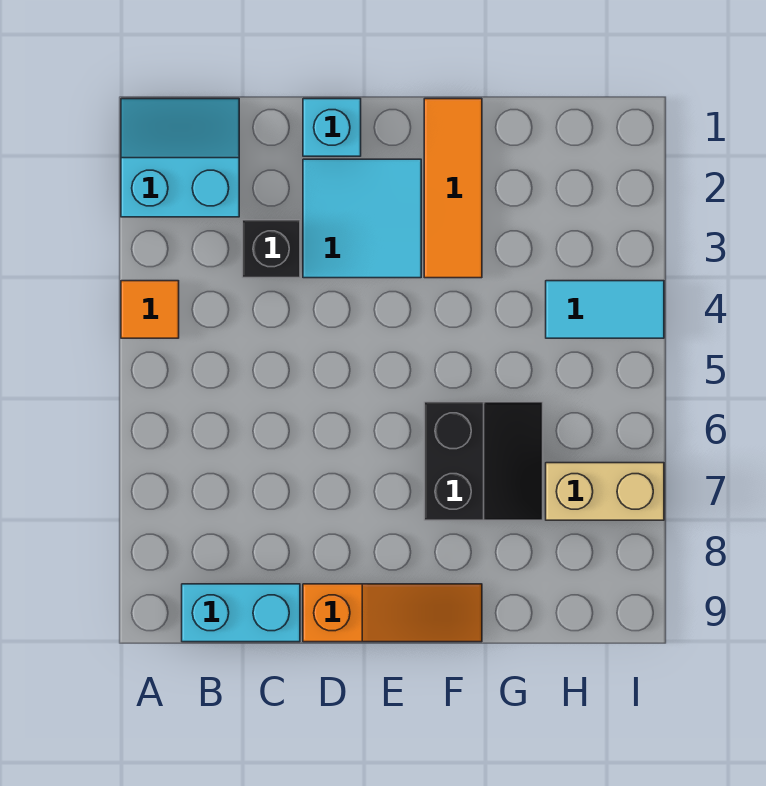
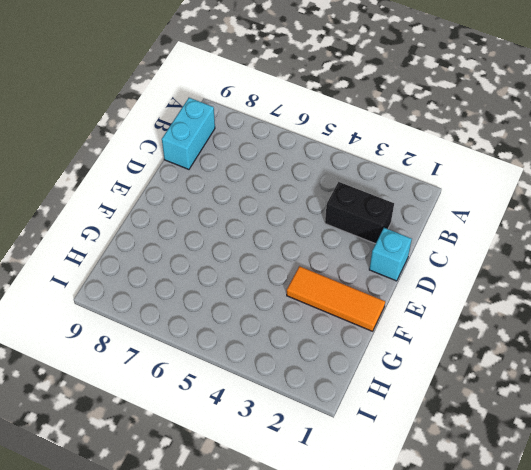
black 1x2 brick [325,182,394,244] -> black 1x1 brick [242,220,300,278]
none -> cyan 2x2 slope [121,99,239,217]
none -> orange 1x1 tile [121,281,179,338]

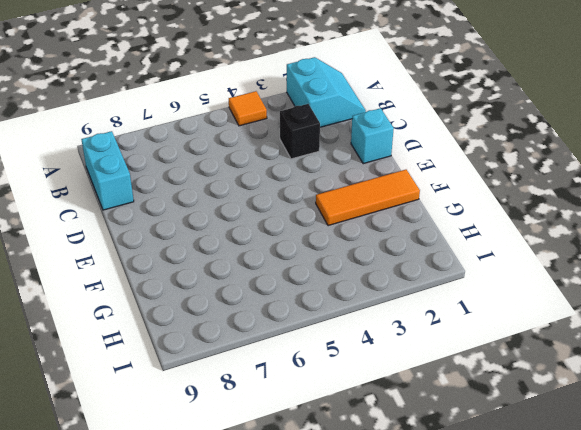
none -> cyan 2x2 tile [303,159,421,278]
none -> orange 1x3 slope [303,584,482,642]

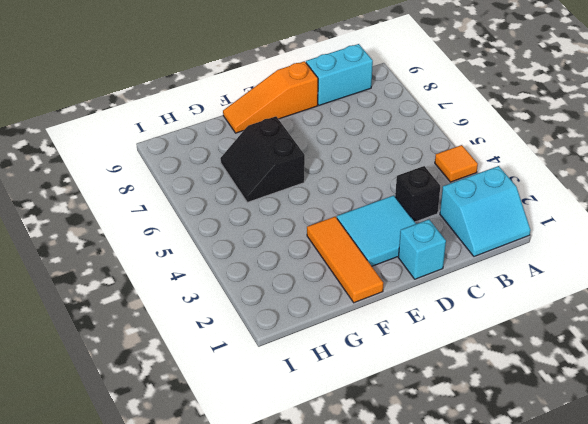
none -> cyan 1x2 tile [546,281,664,338]
none -> tan 1x2 brick [546,463,664,520]

